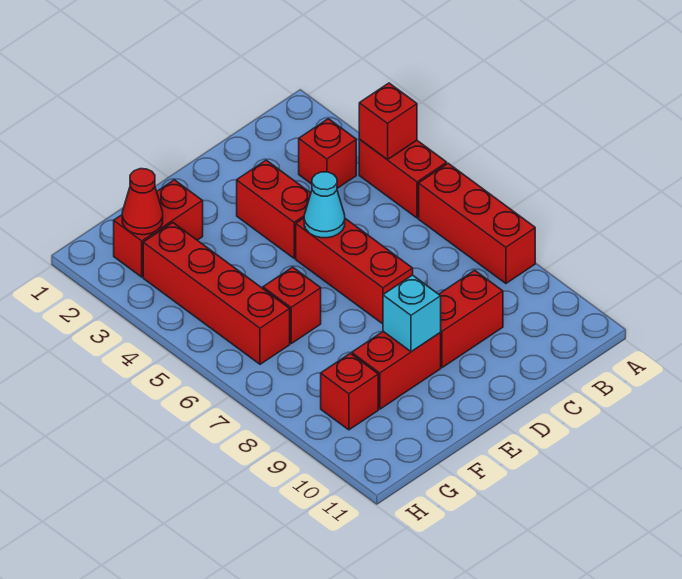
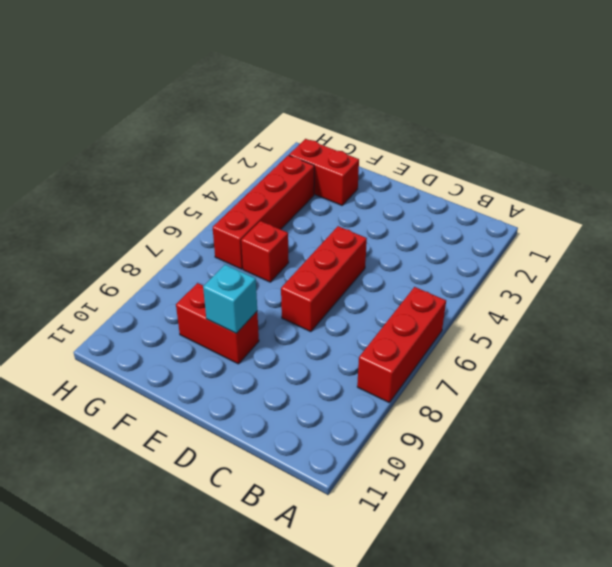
none -> red 1x2 brick [359,139,447,218]
none -> red 1x1 brick [299,119,356,188]
none -> red 1x2 brick [439,270,503,368]

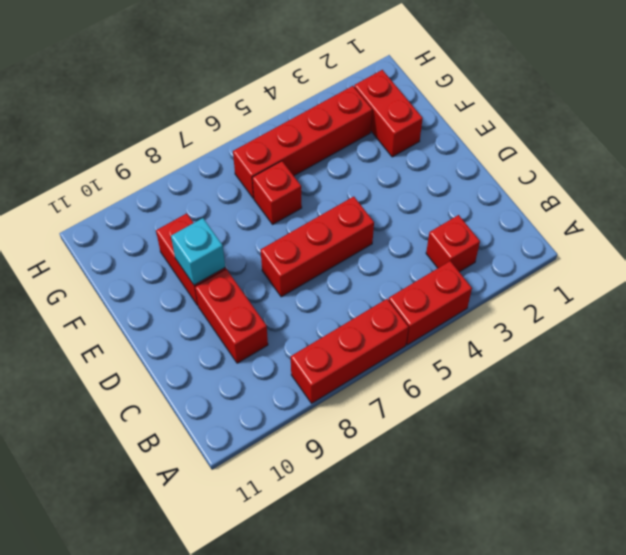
none -> red 1x2 brick [237,160,311,258]
none -> red 1x1 brick [321,353,378,430]
none -> red 1x1 brick [359,83,417,160]

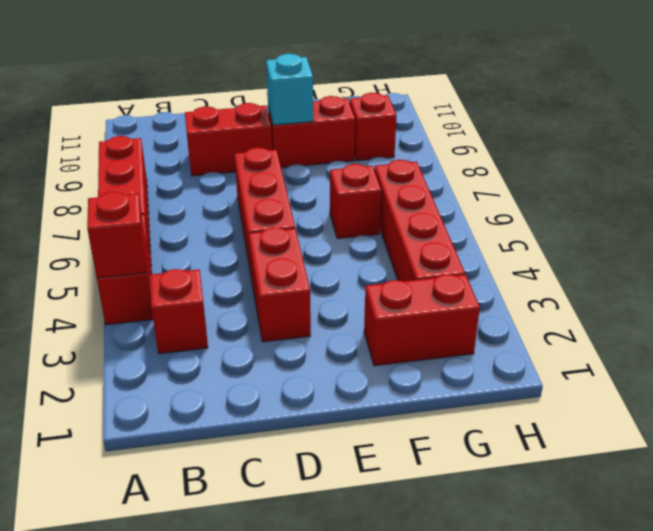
none -> cyan 1x1 cone [304,172,345,238]
none -> red 1x1 cone [122,169,163,235]

